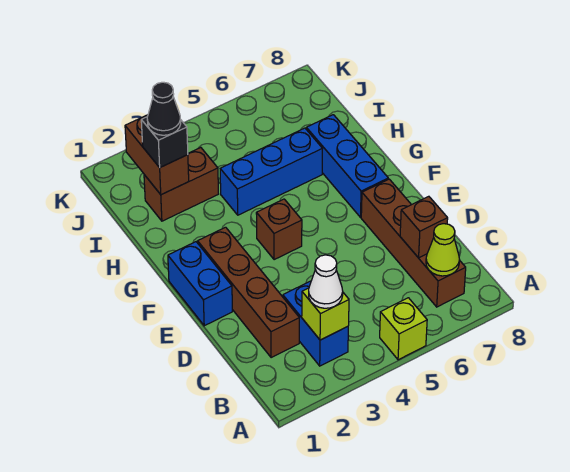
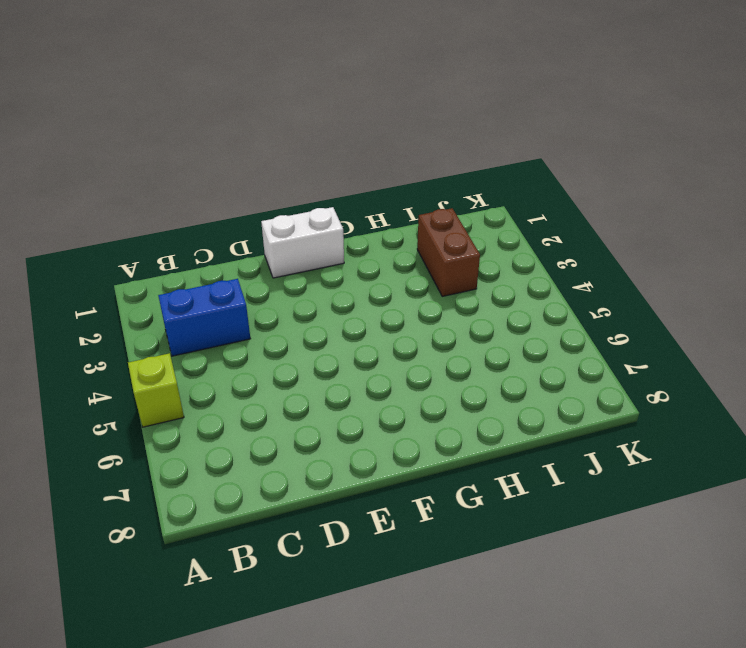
white 1x2 brick [261,207,344,278] -> blue 1x2 brick [168,242,232,326]
none -> brown 1x4 brick [361,179,466,307]
none -> brown 1x4 brick [198,227,299,358]
none -> brown 1x1 brick [256,199,302,260]

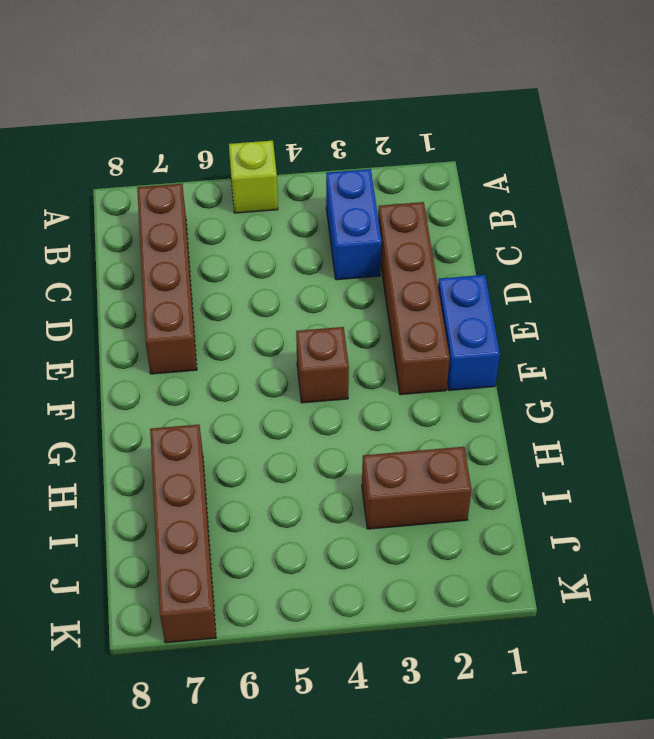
brown 1x4 brick [150,425,216,643] -> blue 1x3 brick [306,115,388,217]
none -> blue 1x3 brick [220,128,322,215]
none -> lime 1x1 brick [302,288,349,340]
none -> lime 1x1 cone [426,224,460,276]

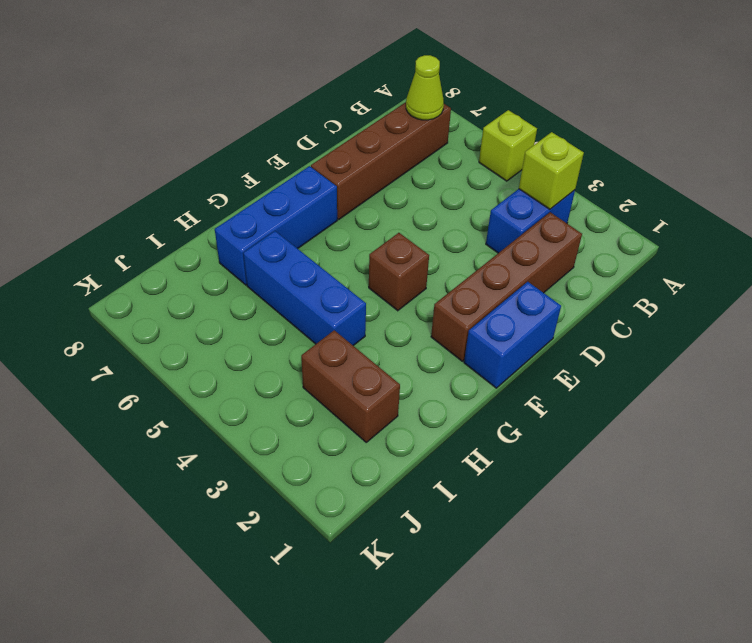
none -> brown 1x1 brick [400,196,448,258]
none -> brown 1x2 brick [125,115,189,195]
none -> white 1x1 cone [309,255,343,308]

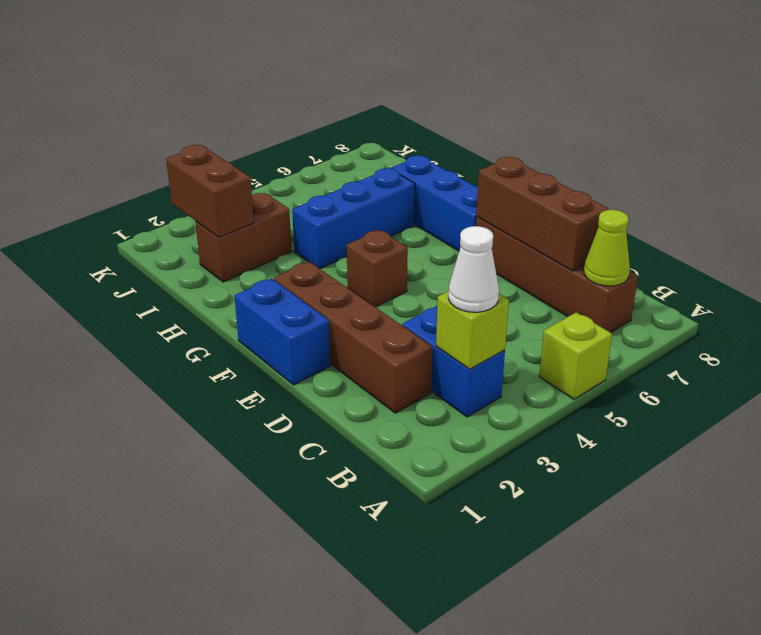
brown 1x3 brick [476,157,608,271] -> brown 1x1 brick [400,196,448,258]
none -> black 1x1 brick [141,117,188,167]
none -> black 1x1 cone [147,82,181,135]

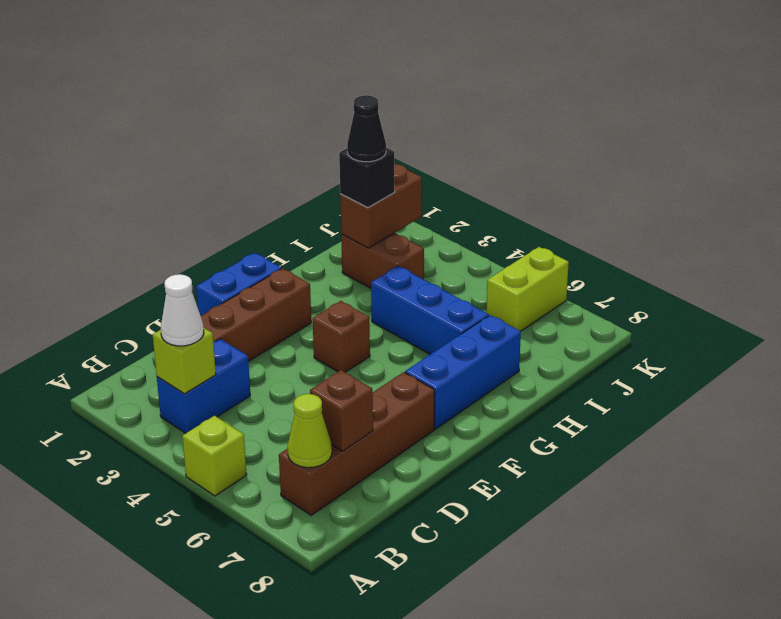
lime 1x2 brick [486,247,569,331] -> none

